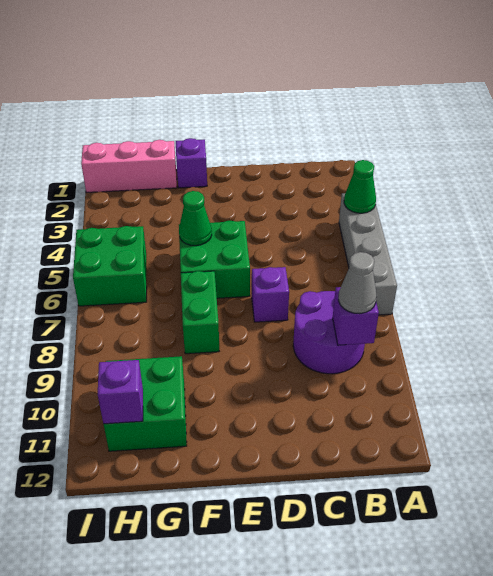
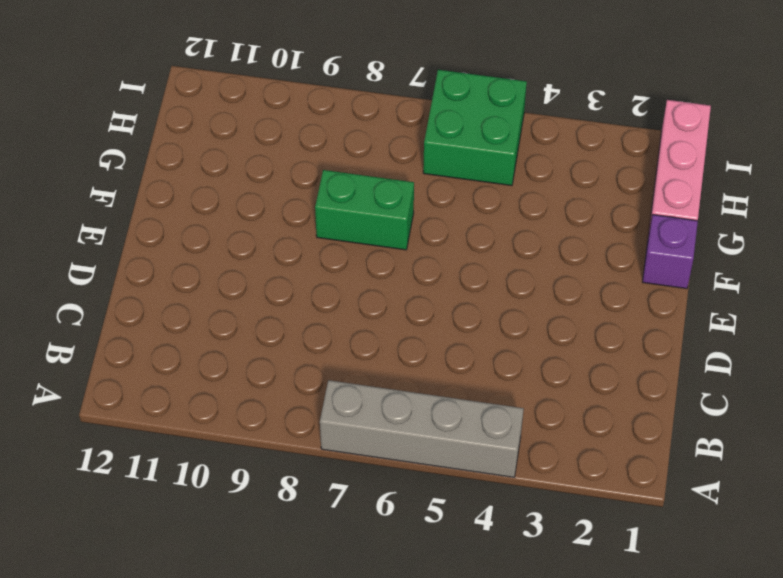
none -> purple 2x2 round brick [293,291,365,374]
none -> purple 1x1 brick [252,267,289,322]
none -> green 2x2 brick [179,221,250,298]

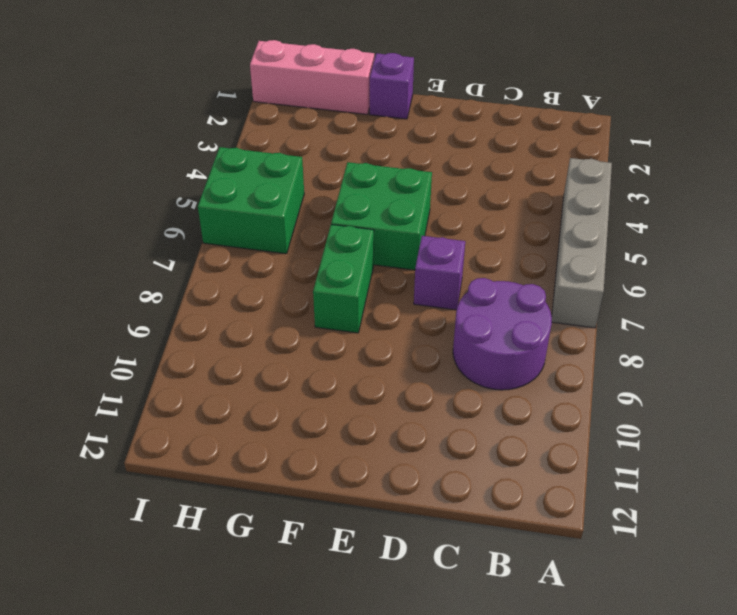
none -> green 2x2 brick [104,356,187,451]
none -> green 1x1 cone [344,160,376,213]
none -> purple 1x1 brick [333,287,379,345]

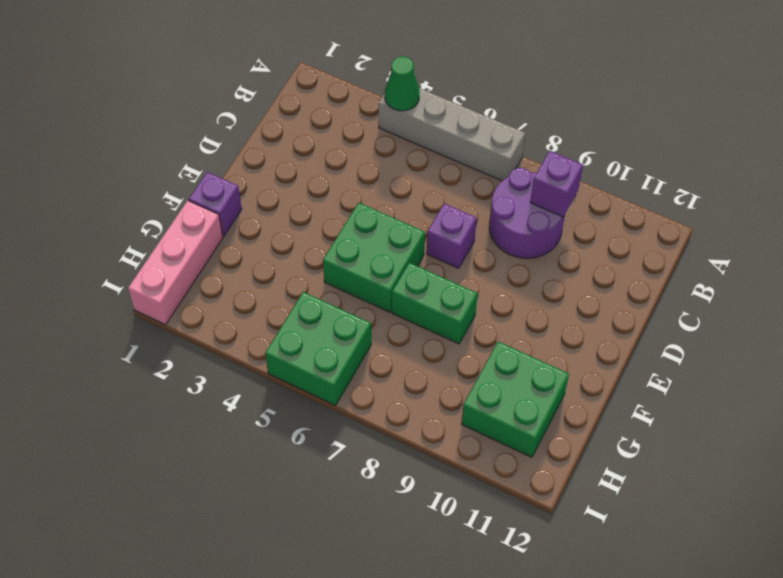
none -> green 1x1 cone [179,191,212,246]
none -> purple 1x1 brick [98,360,143,424]
none -> grey 1x1 cone [338,252,377,314]

